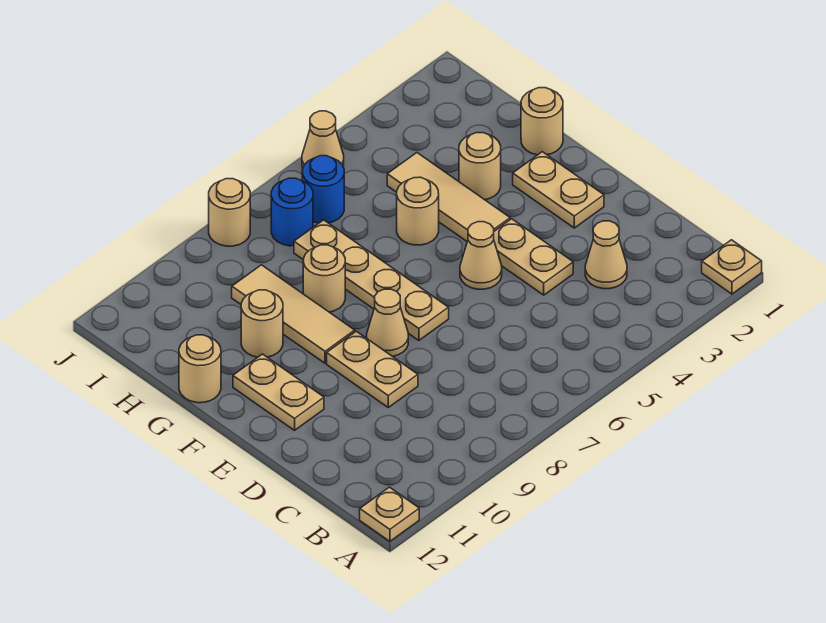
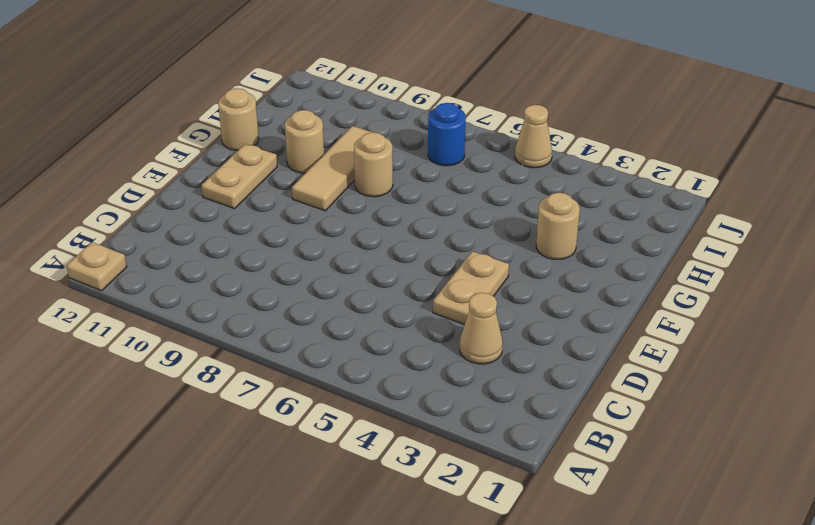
none -> tan 1x1 plate [702,240,762,294]
none -> tan 1x2 plate [327,331,418,407]
none -> tan 1x2 plate [513,152,604,228]

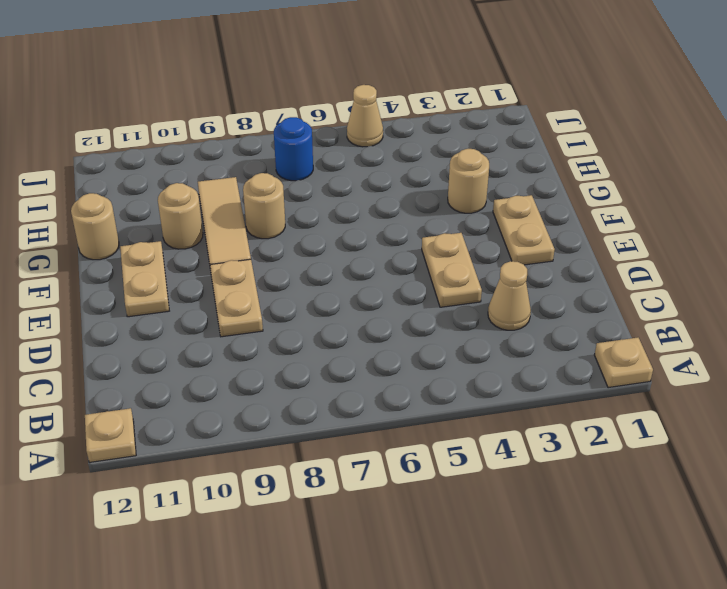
none -> tan 1x1 cone [460,222,502,289]
none -> tan 1x4 plate [294,220,449,340]
none -> tan 1x1 cone [367,289,408,356]

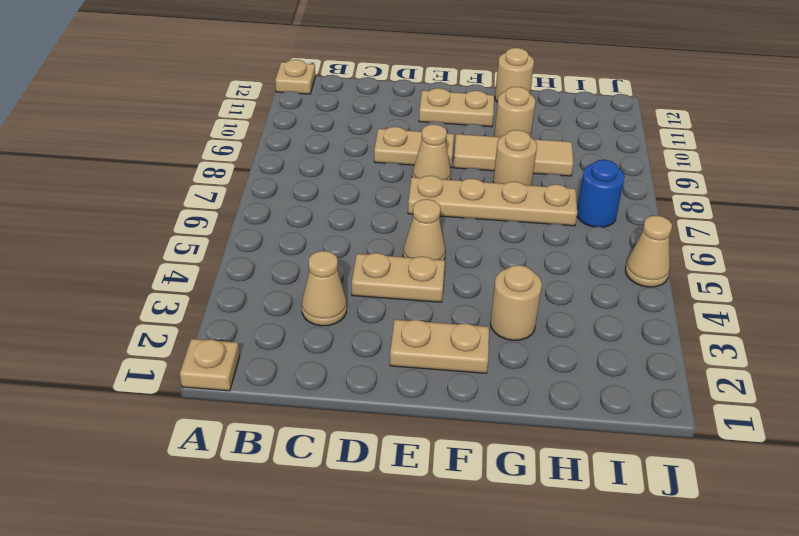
none -> tan 1x3 tile [387,153,510,241]
none -> tan 1x1 round brick [521,88,563,155]
none -> tan 1x1 round brick [397,177,439,245]

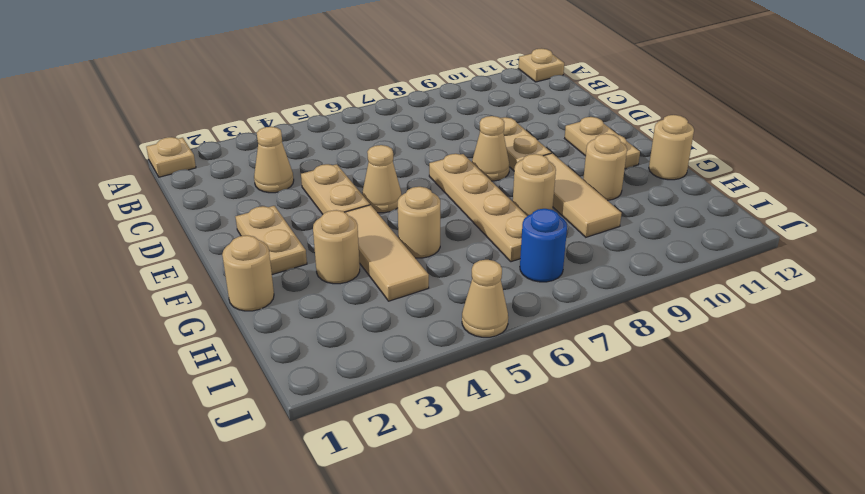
none -> blue 1x1 round brick [302,156,344,223]
none -> tan 1x1 round brick [209,179,250,246]

